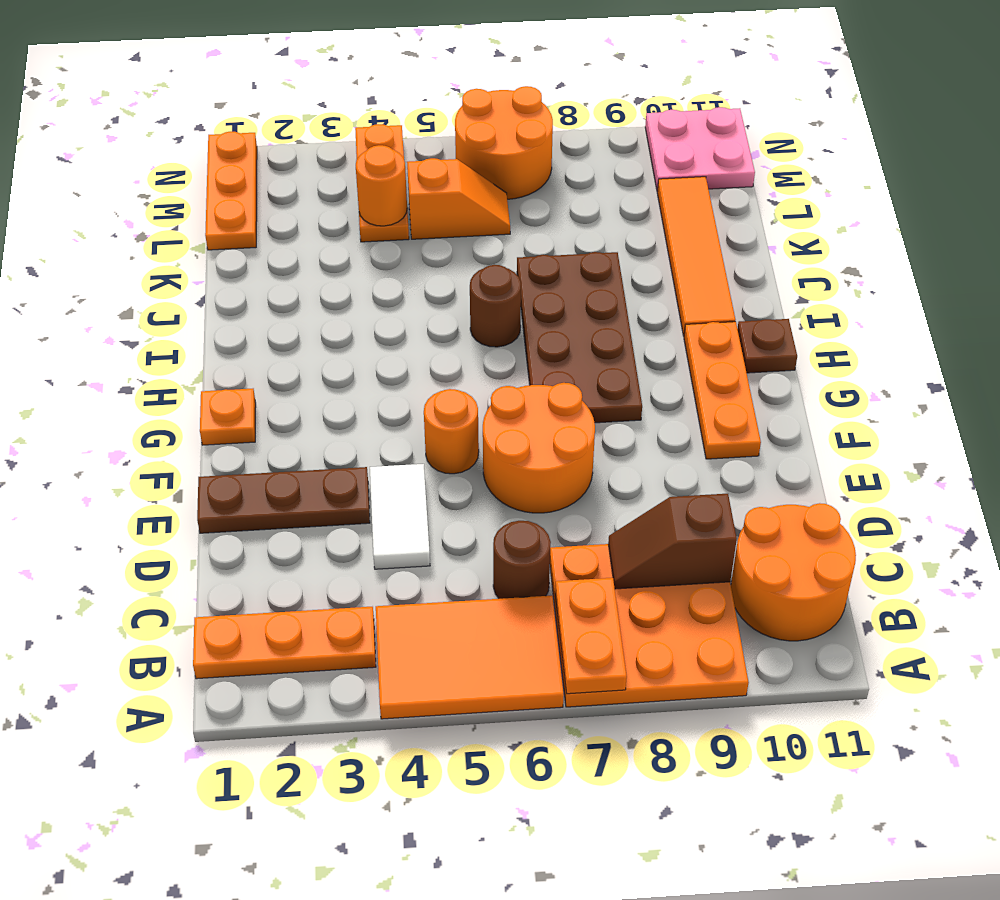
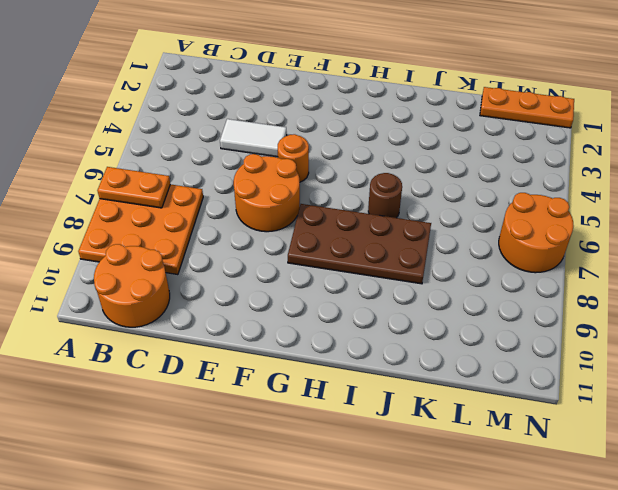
none -> orange 2x3 tile [376,596,564,719]
none -> orange 1x3 plate [193,607,376,679]
none -> brown 1x1 round brick [493,521,551,599]

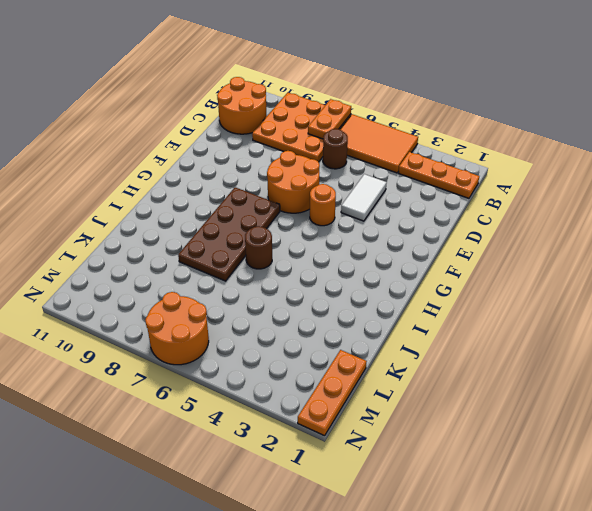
none -> brown 1x3 plate [197,467,370,533]
none -> orange 1x3 plate [684,322,761,459]
none -> orange 1x1 plate [200,389,256,445]

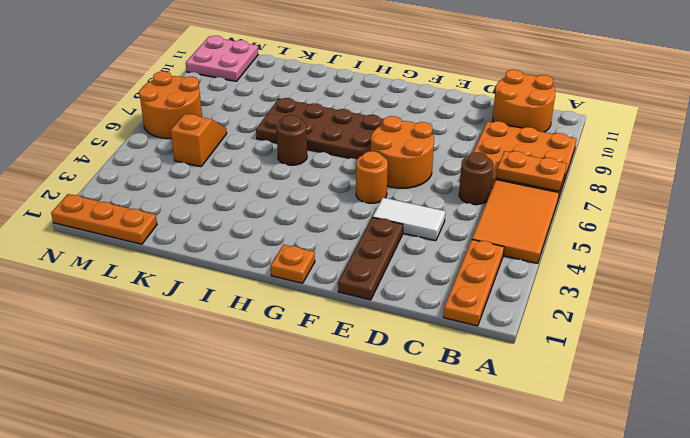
none -> orange 1x3 plate [684,322,761,459]
none -> brown 1x1 plate [737,319,797,373]
none -> orange 1x4 tile [657,177,735,336]

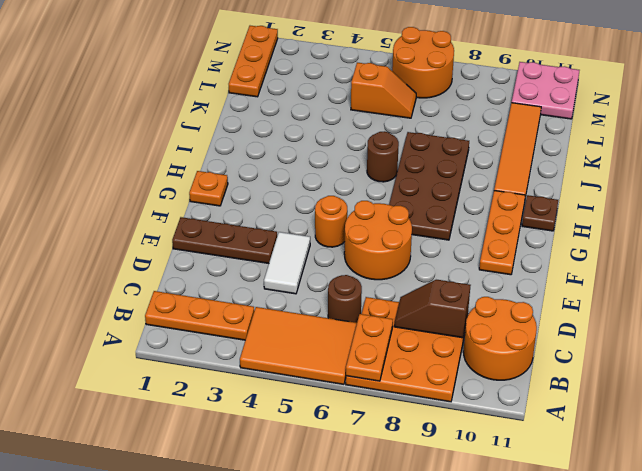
none -> orange 1x3 plate [355,124,409,242]
none -> orange 1x1 round brick [356,145,407,226]

